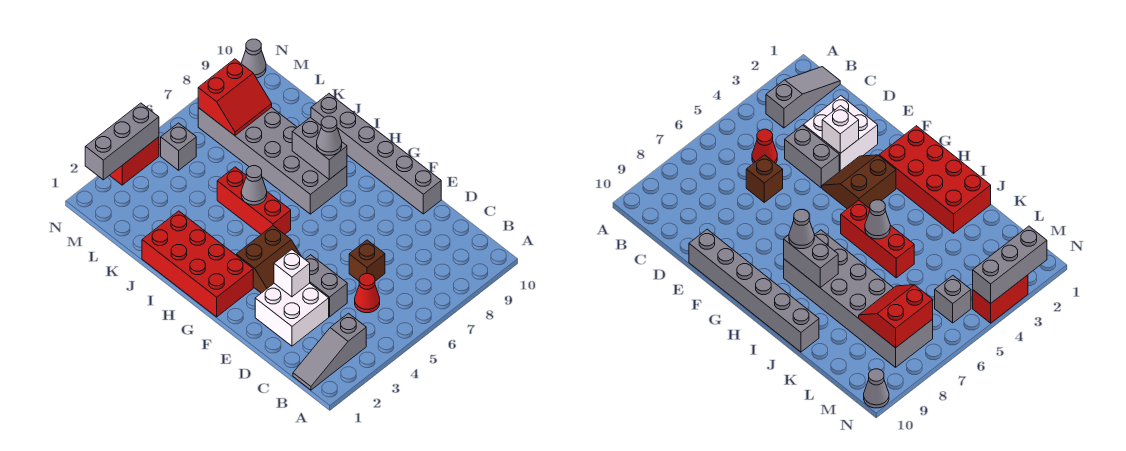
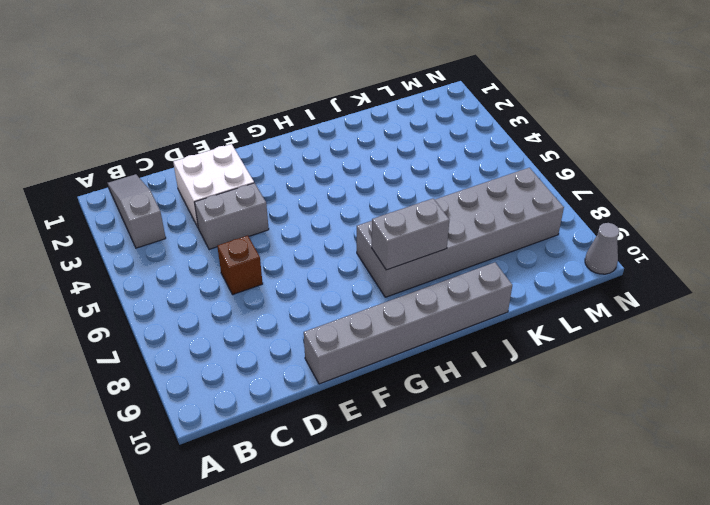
none -> red 1x1 cone [355,274,380,313]
none -> brown 2x2 slope [236,226,301,293]
none -> red 2x4 brick [142,211,253,317]

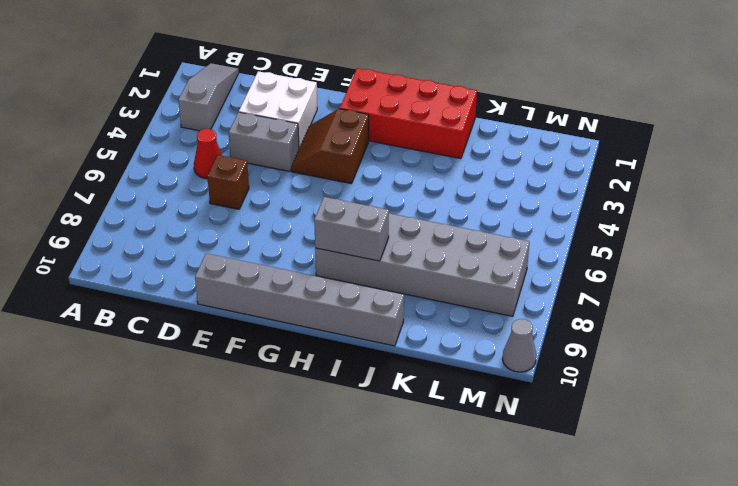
none -> red 1x3 brick [217,167,291,234]
none -> grey 1x1 brick [161,123,196,170]
none -> red 1x2 brick [109,137,159,185]

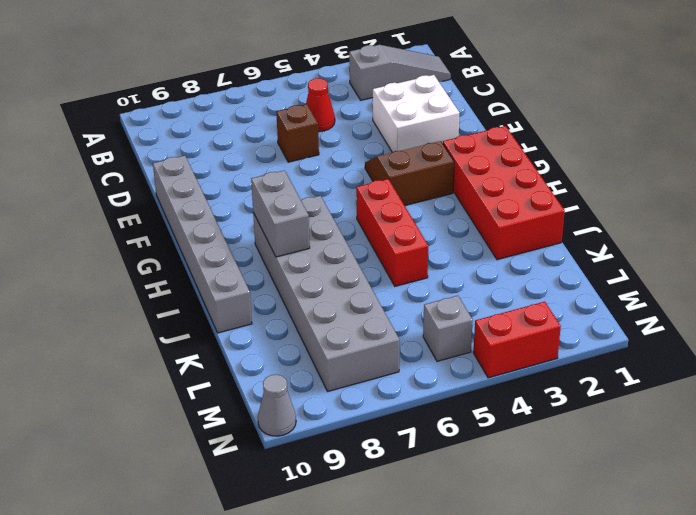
none -> grey 1x2 brick [305,255,347,317]
none -> white 1x1 brick [274,250,310,297]
none -> grey 1x1 cone [241,166,267,205]

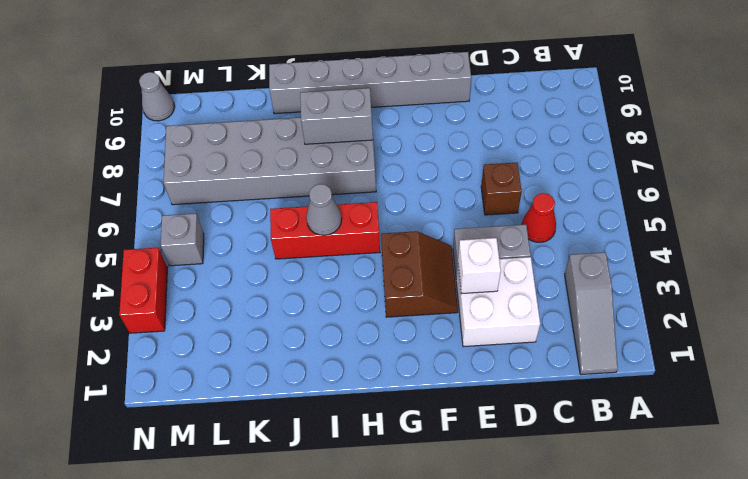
none -> red 2x4 brick [142,211,253,317]
none -> red 2x2 slope [198,59,272,136]
none -> grey 1x3 brick [85,103,159,180]

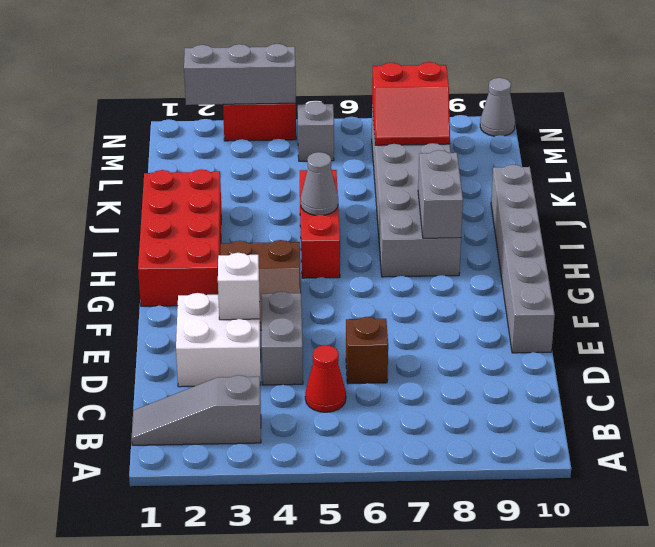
none -> grey 1x1 cone [317,116,342,155]

